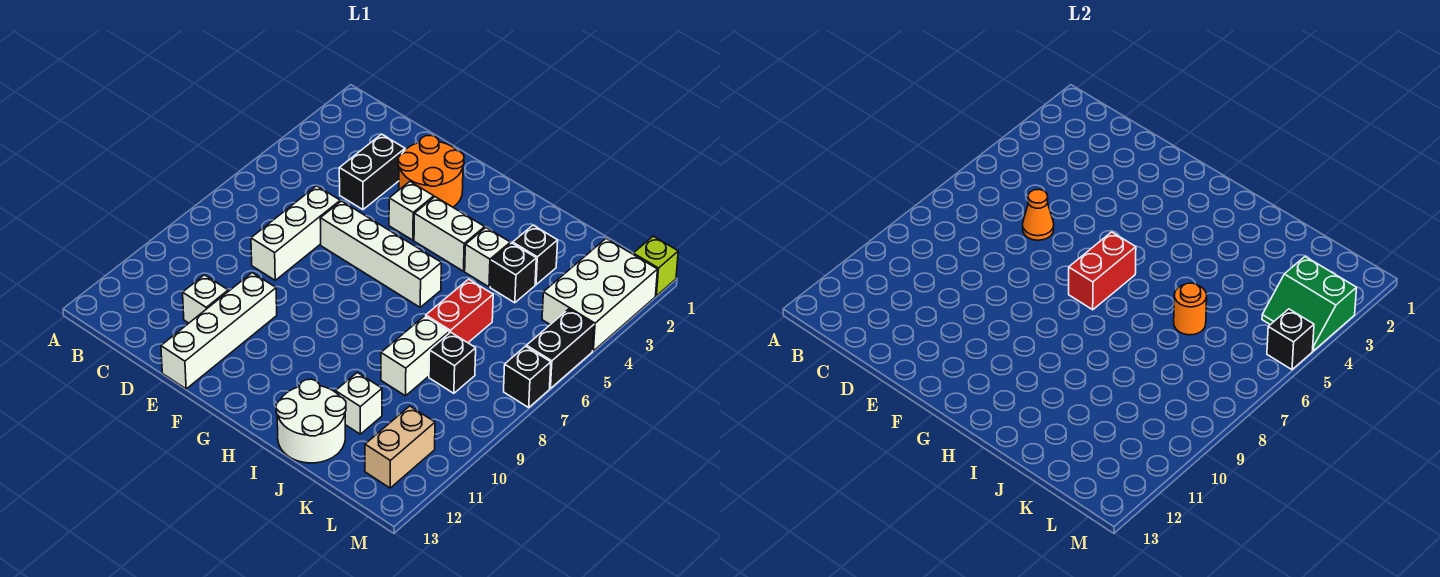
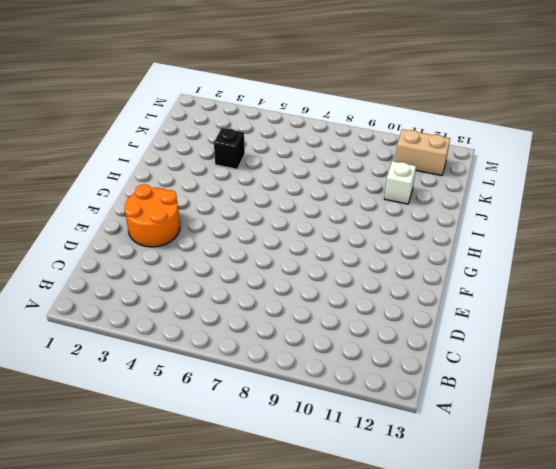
none -> black 1x2 brick [339,134,405,210]
none -> white 1x3 brick [251,186,340,280]
none -> white 1x1 brick [183,275,228,323]

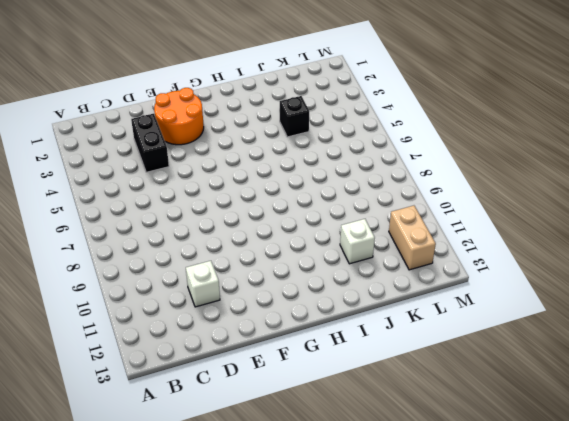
none -> white 1x3 brick [251,186,340,280]
none -> white 1x4 brick [320,201,441,307]
none -> white 1x4 brick [161,273,277,389]

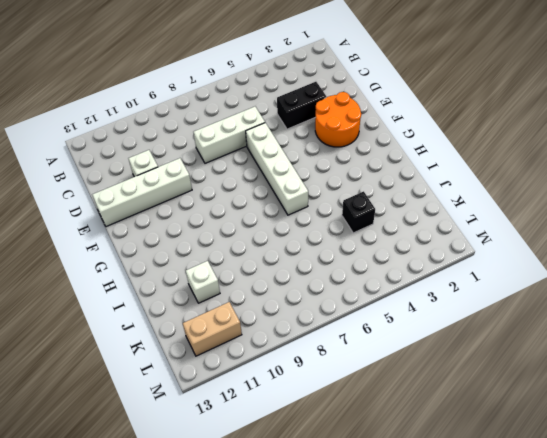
none -> white 1x1 brick [389,182,434,240]
none -> white 1x2 brick [414,197,485,271]
none -> white 1x1 brick [465,228,510,287]

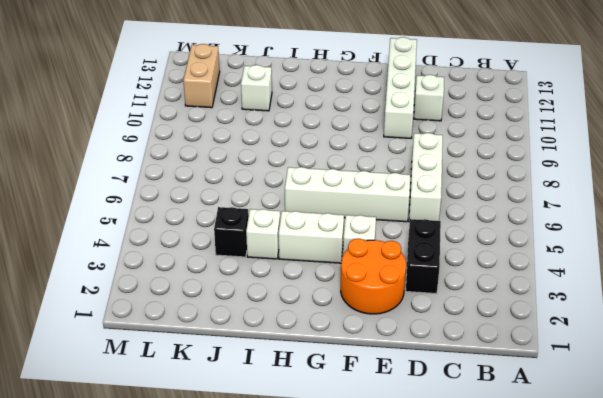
none -> white 2x2 round brick [276,379,346,463]
none -> black 1x1 brick [513,225,558,285]
none -> red 1x2 brick [426,279,493,343]

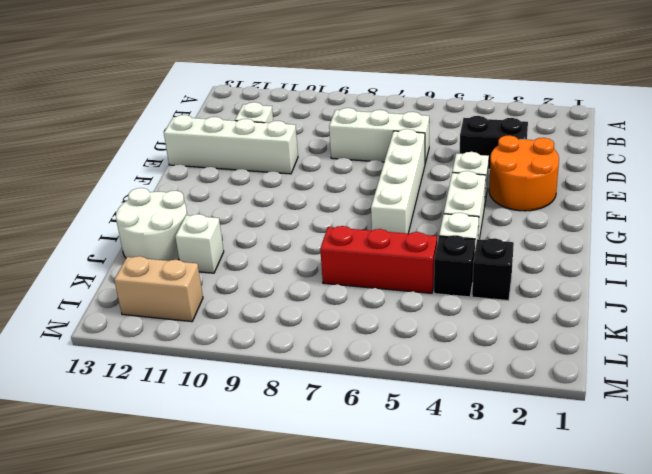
red 1x3 brick [320,226,437,293] -> red 1x2 brick [426,279,493,343]
none -> white 1x2 brick [381,316,449,396]
none -> black 1x1 brick [429,332,476,393]
none -> white 2x3 brick [542,238,658,351]

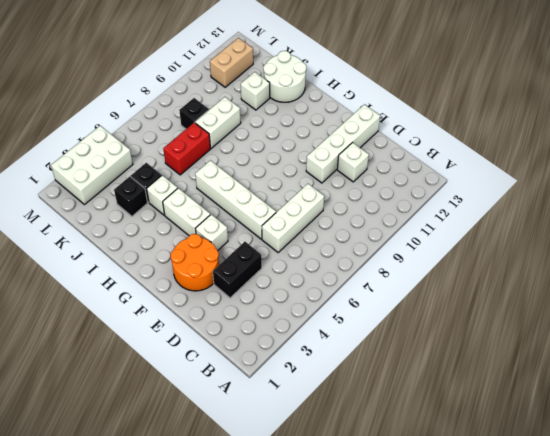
none -> lime 1x1 brick [633,236,678,296]
none -> black 1x2 brick [526,309,594,389]
none -> black 1x1 brick [504,346,551,407]

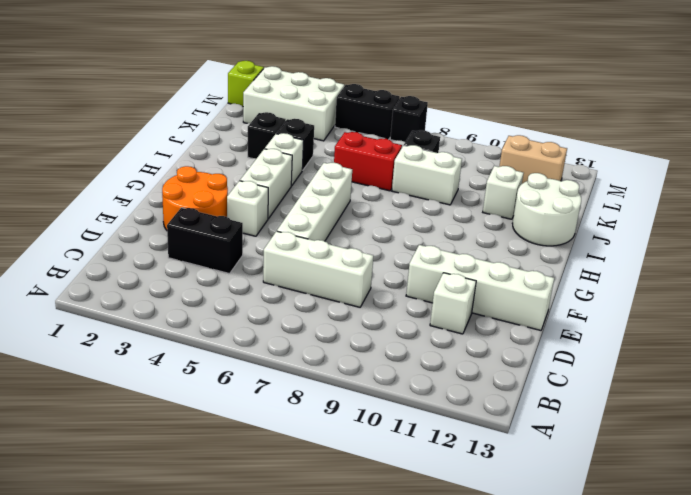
none -> orange 1x1 cone [1023,189,1054,240]
none -> red 1x2 brick [1069,232,1136,310]
none -> orange 1x1 round brick [1174,283,1207,335]

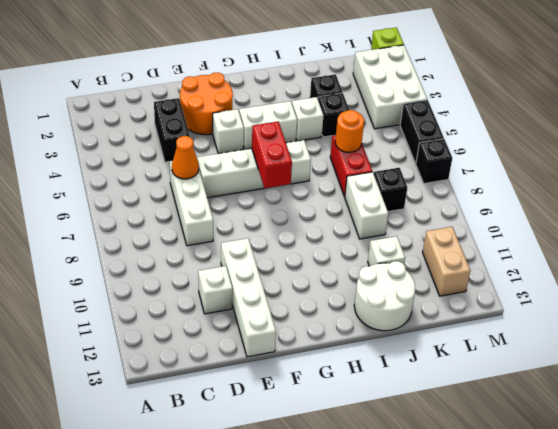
none -> green 2x2 slope [1262,257,1357,351]
none -> black 1x1 brick [1267,309,1314,370]

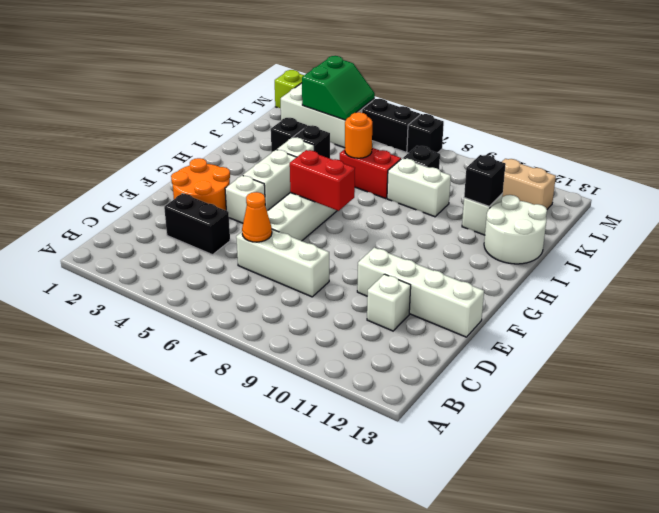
black 1x1 brick [464,155,506,206] -> black 1x1 brick moved to [1267,309,1314,370]

